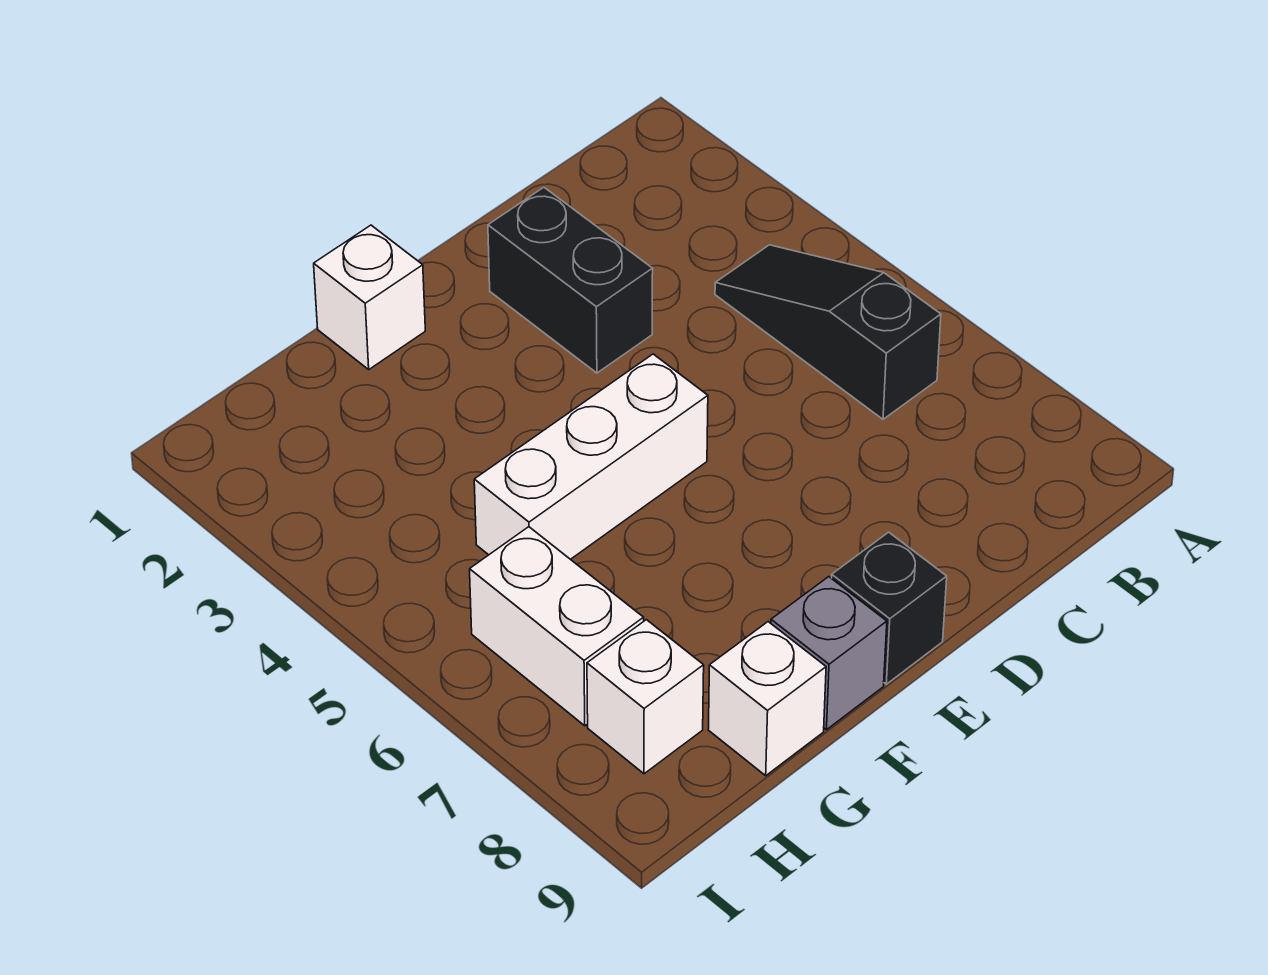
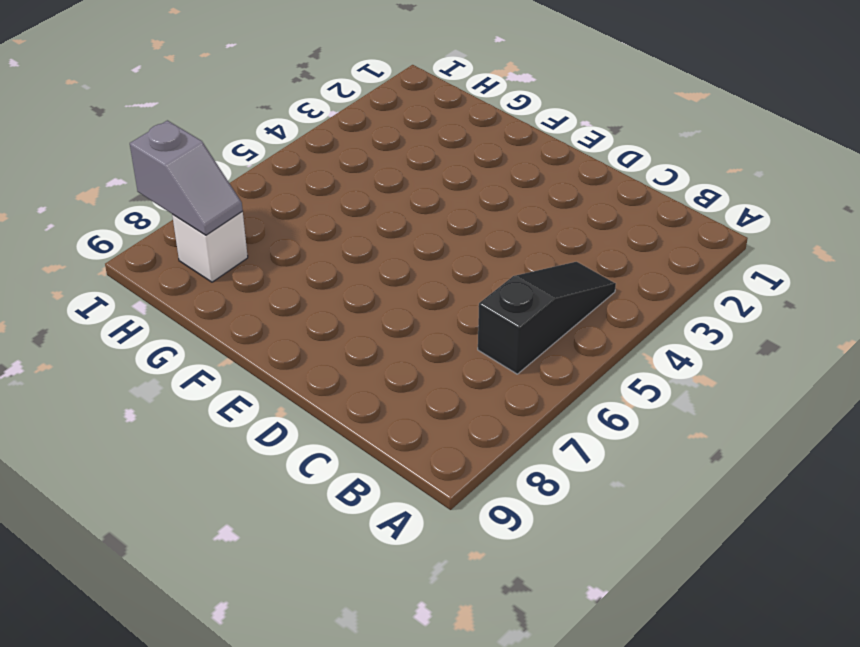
grey 1x2 slope [130,120,243,235] -> none
none -> black 1x2 brick [488,187,653,373]
none -> white 1x3 brick [474,354,708,559]

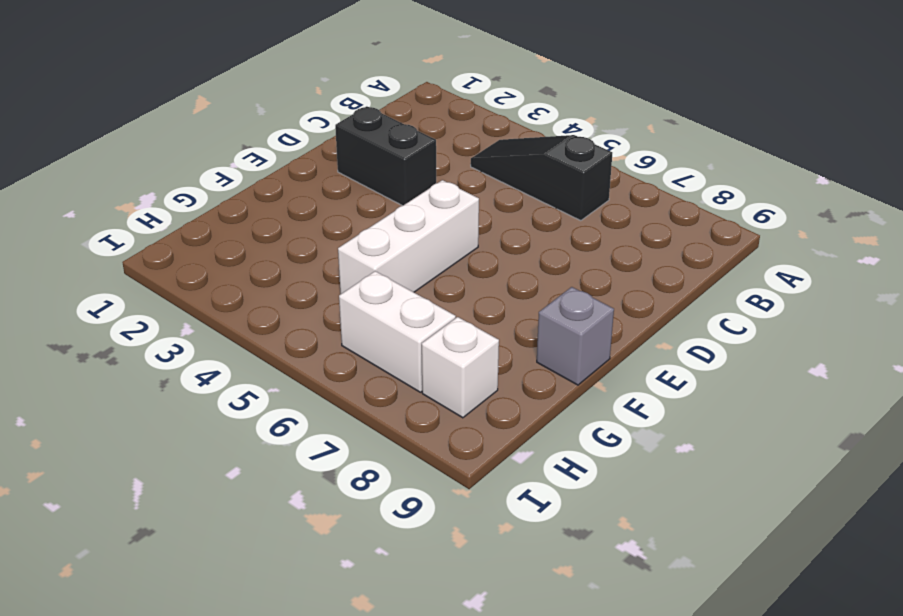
none -> black 1x1 brick [832,532,947,684]
none -> white 1x1 brick [314,225,425,369]

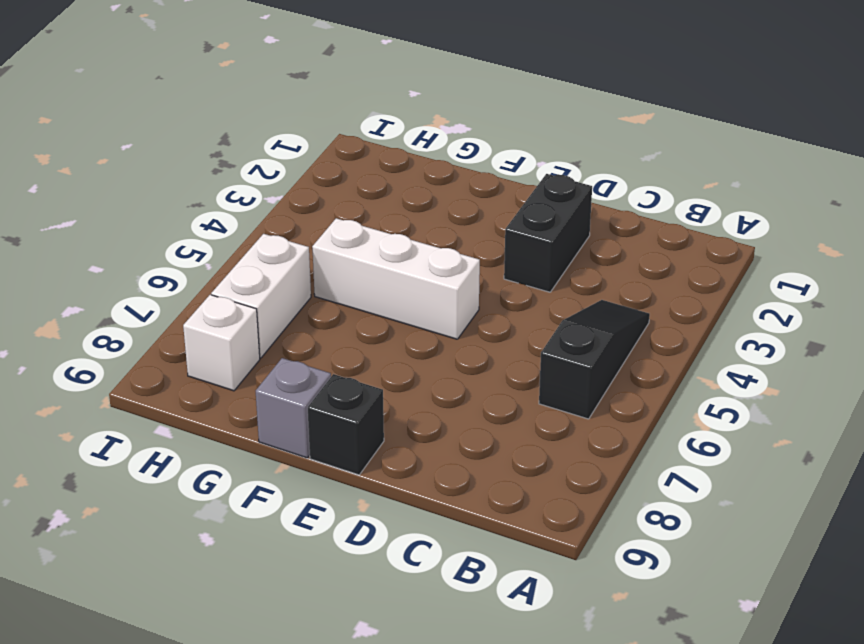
none -> white 1x1 brick [314,225,425,369]
none -> white 1x1 brick [708,622,826,776]

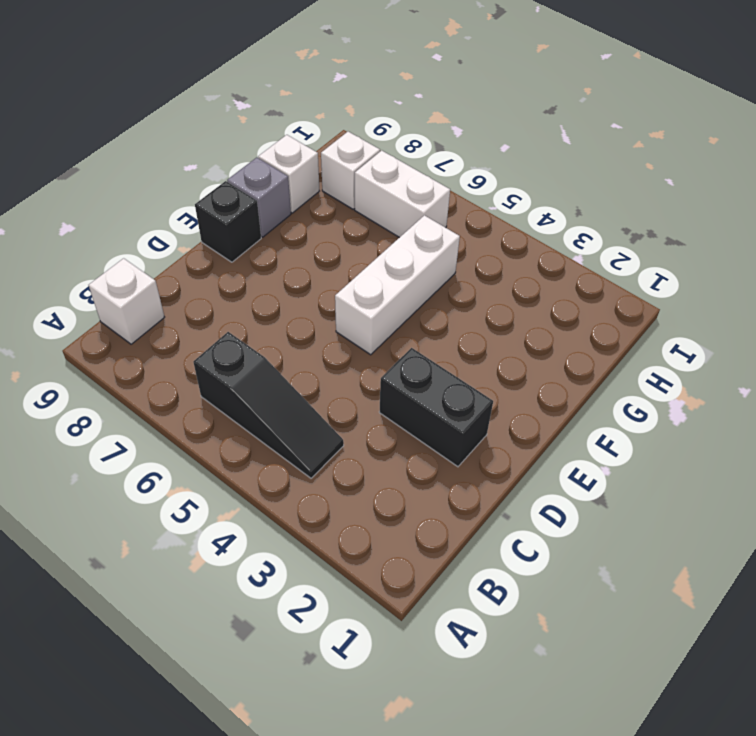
white 1x1 brick [89,258,164,344] -> white 1x1 brick moved to [314,225,425,369]

